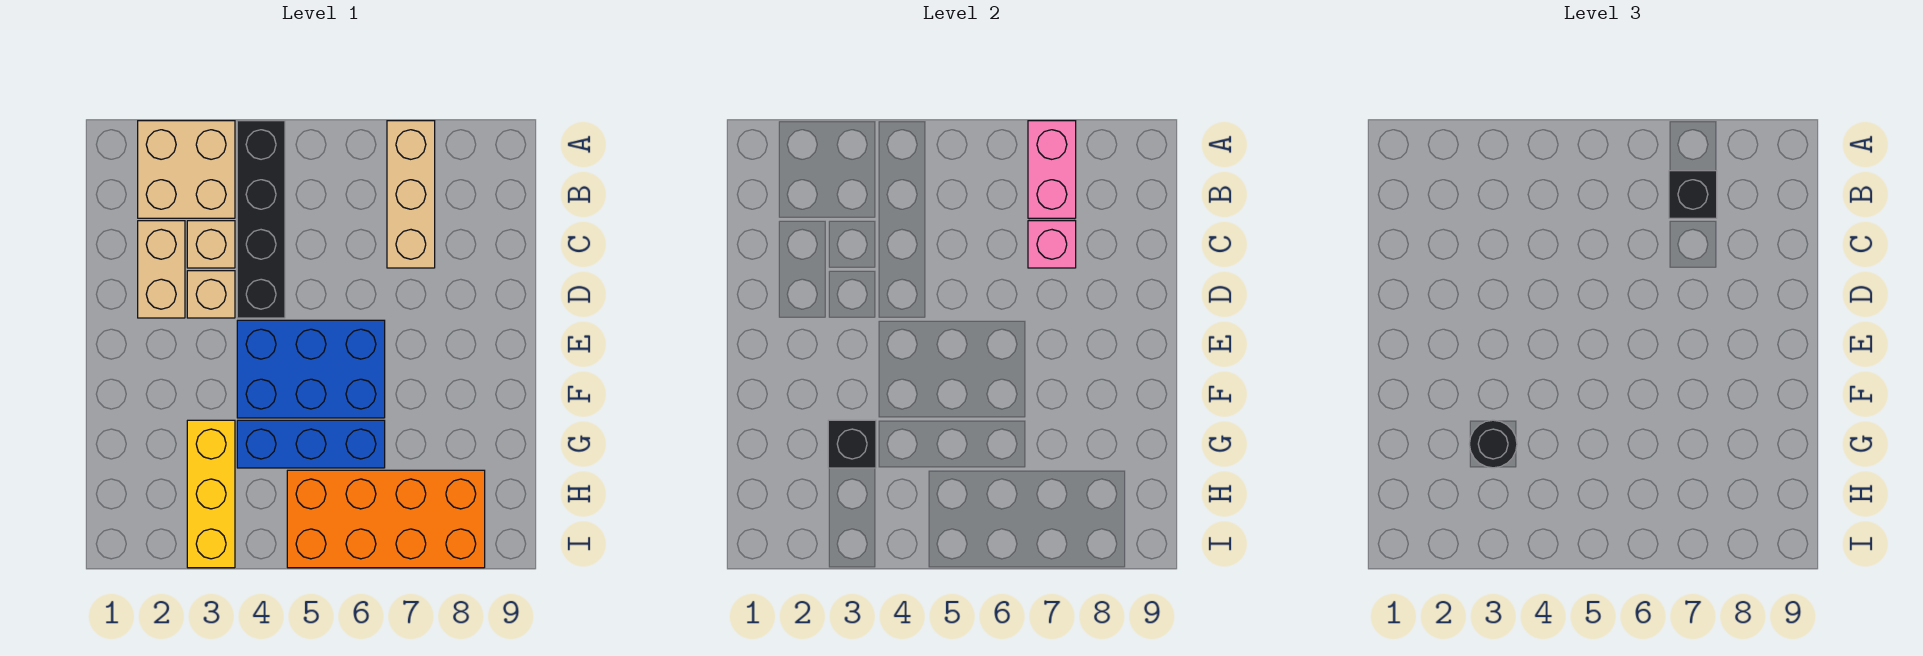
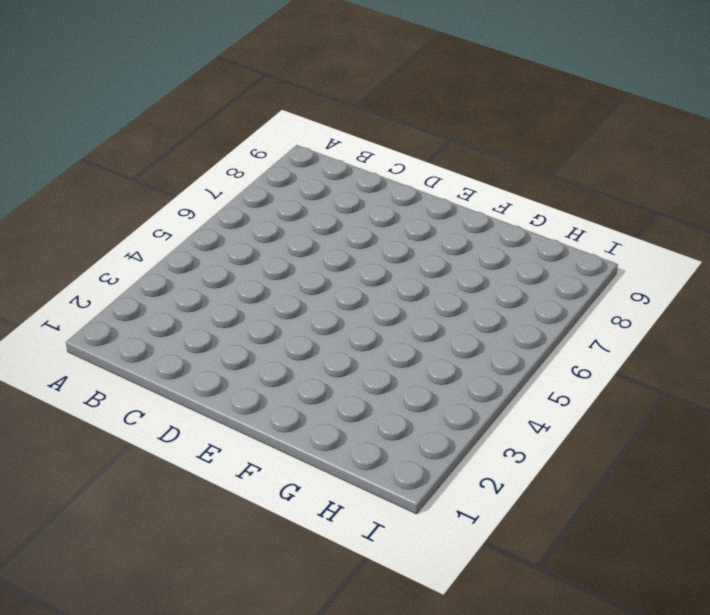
none -> tan 2x2 brick [138,121,235,218]
none -> black 1x4 brick [237,121,285,318]
none -> tan 1x3 brick [387,121,435,268]

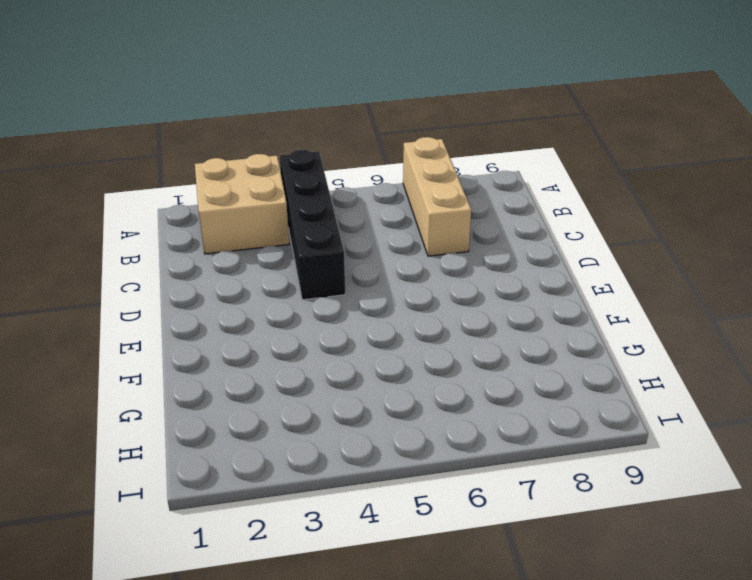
none -> tan 1x2 brick [138,221,185,318]
none -> tan 1x1 brick [187,221,235,268]
none -> tan 1x1 brick [187,271,235,318]

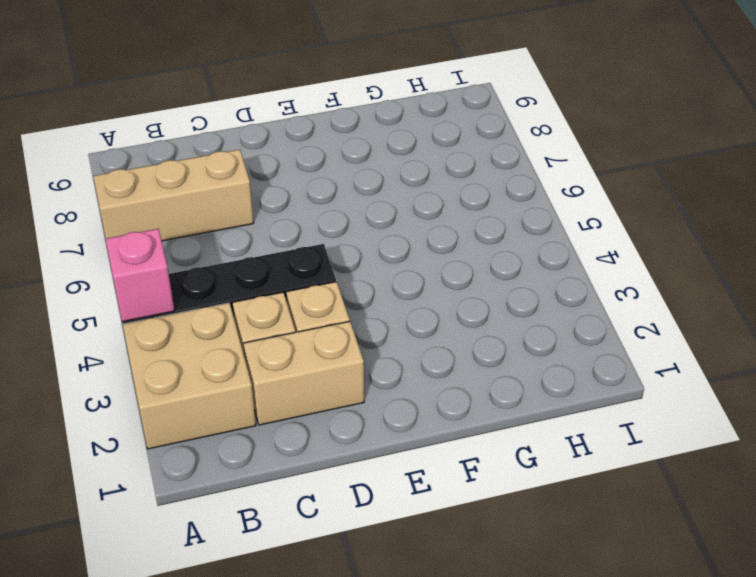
pink 1x1 brick [105,229,175,322] -> pink 1x1 brick moved to [1028,221,1076,268]
none -> blue 2x3 brick [237,320,385,418]
none -> yellow 1x3 brick [187,420,235,568]
none -> blue 1x3 brick [237,420,385,468]

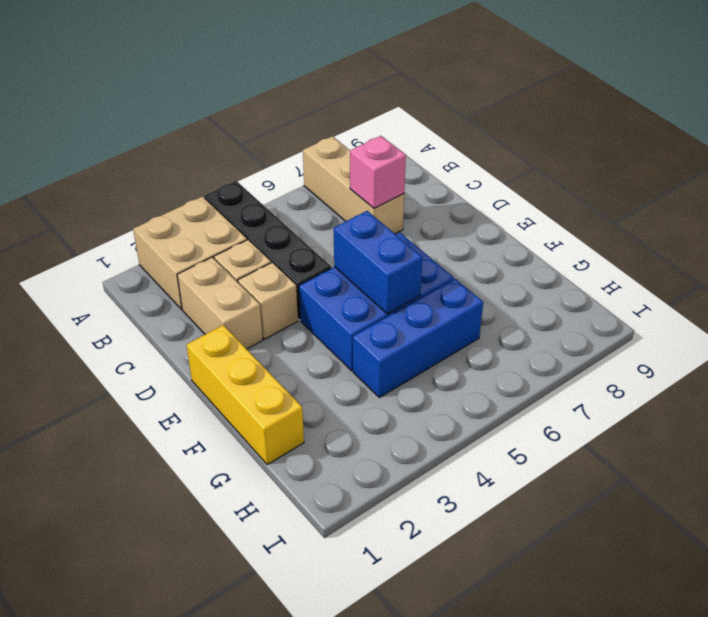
yellow 1x3 brick [187,325,304,465] -> yellow 1x3 brick moved to [187,420,235,568]
blue 1x2 brick [334,211,423,314] -> none
none -> orange 2x4 brick [287,470,485,568]
none -> pink 1x2 brick [1028,121,1076,218]
none -> black 1x1 brick [828,420,876,468]

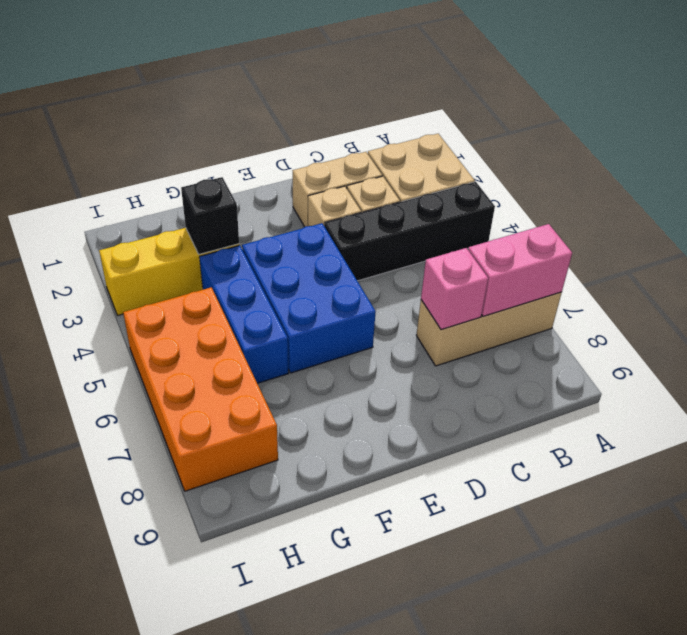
none -> black 1x1 brick [1669,171,1717,218]
none -> black 1x1 round brick [1470,420,1517,468]

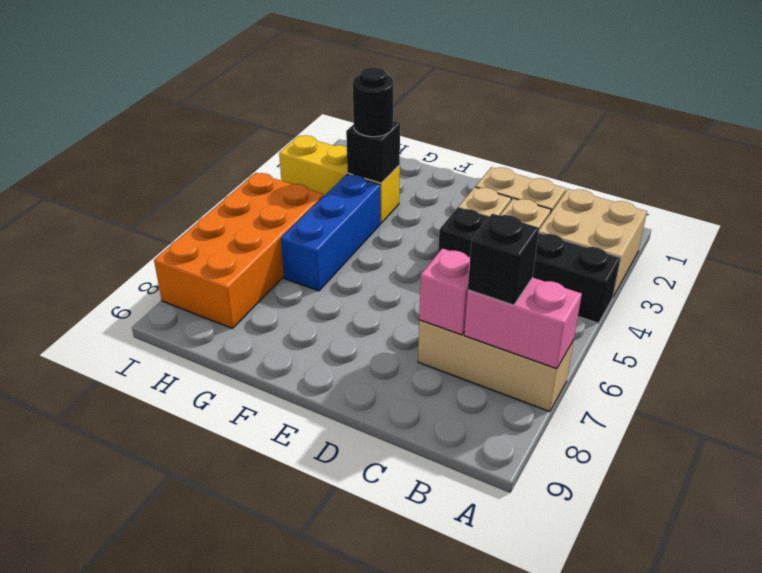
none -> blue 2x3 brick [237,320,385,418]

